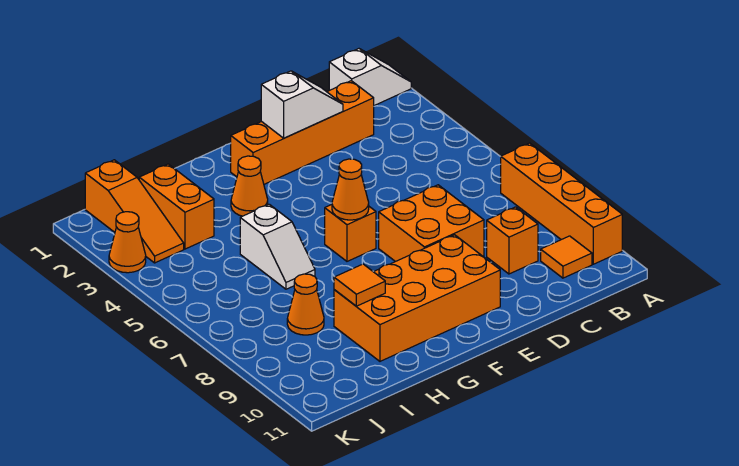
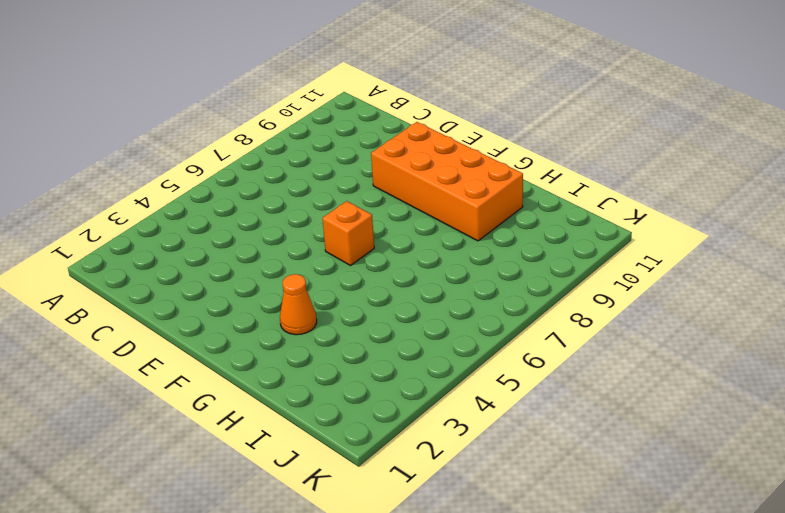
none -> white 1x2 slope [329,49,411,106]
none -> orange 1x4 brick [501,143,622,264]
none -> orange 1x1 tile [541,236,592,278]

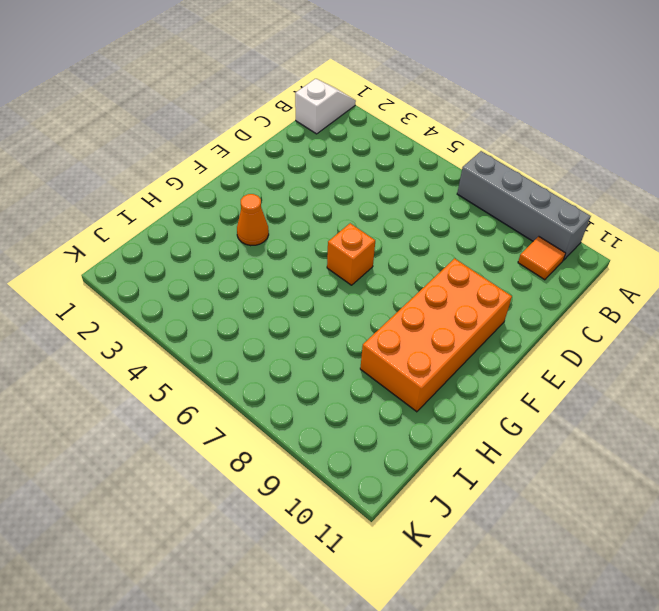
grey 1x4 brick [457,151,591,260] -> orange 1x4 brick [501,143,622,264]
none -> orange 1x4 brick [231,81,374,184]
none -> orange 1x1 brick [487,207,538,274]
none -> orange 2x2 brick [379,185,484,262]

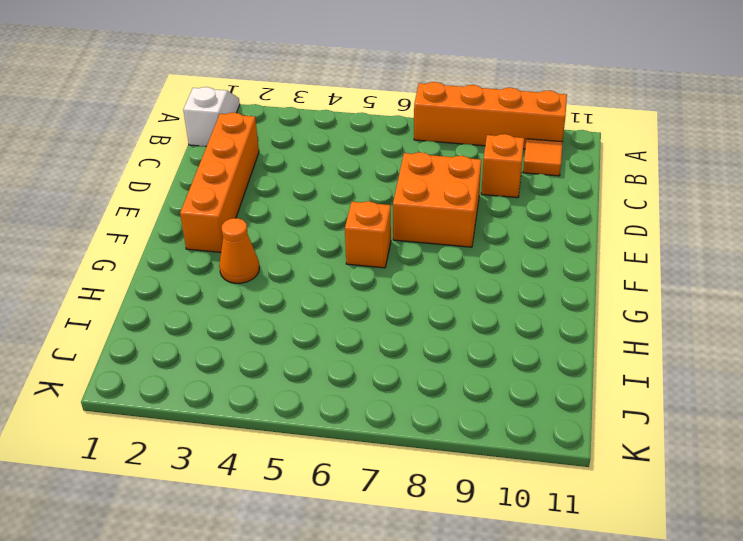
none -> orange 2x4 brick [334,235,500,361]
none -> white 1x2 slope [240,204,315,289]
none -> orange 1x2 brick [139,164,214,249]

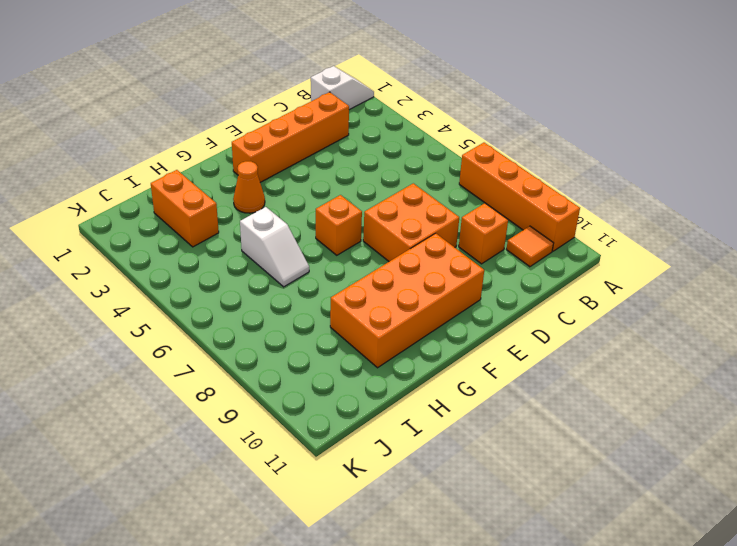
none -> orange 1x1 cone [287,274,324,335]
none -> orange 1x3 slope [85,160,184,263]
none -> orange 1x1 cone [109,212,146,273]

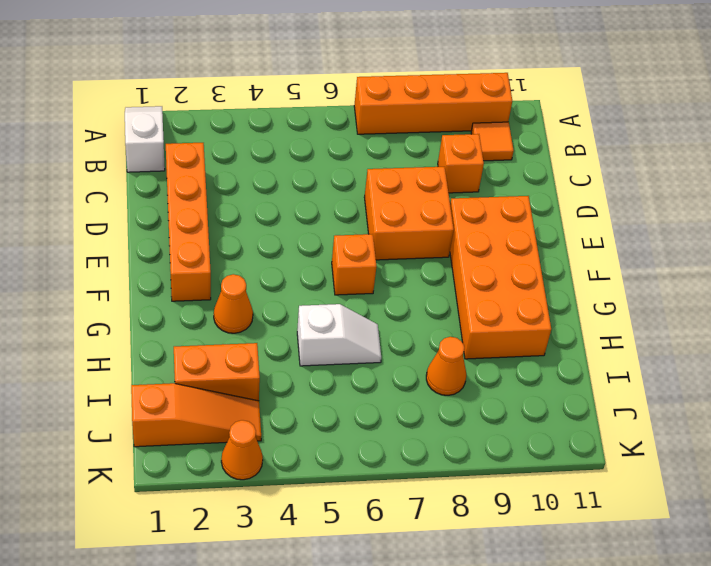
none -> white 1x2 slope [261,71,343,138]
none -> orange 1x1 cone [332,159,369,220]
none -> orange 1x1 tile [334,264,385,306]

